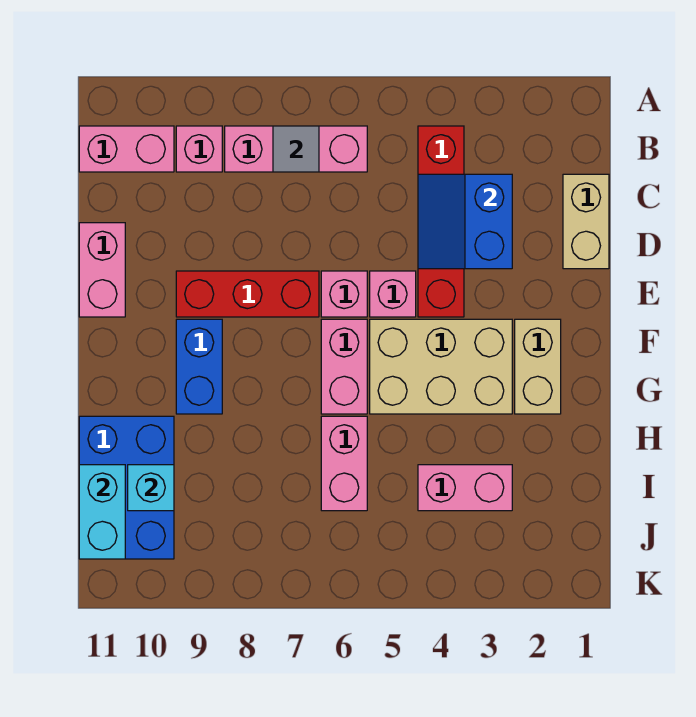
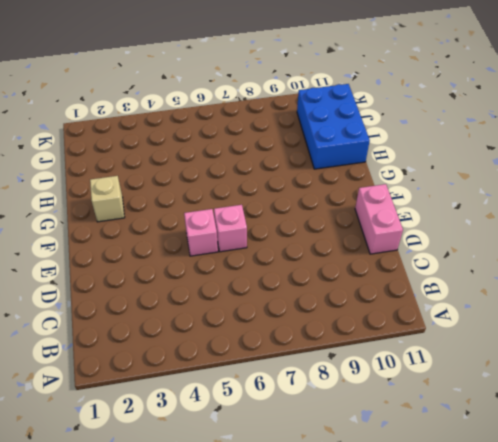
tan 1x1 brick [90,176,125,222] -> tan 1x2 brick [515,319,561,414]
none -> red 1x4 brick [418,126,464,317]
none -> pink 1x3 brick [225,126,367,172]
none -> pink 1x1 brick [176,126,222,172]

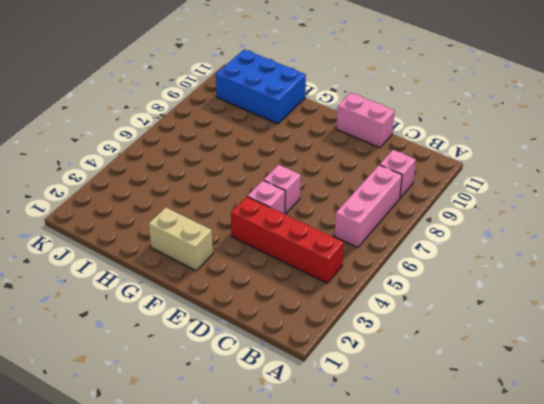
none -> pink 1x2 brick [79,126,174,172]
none -> tan 1x2 brick [563,174,609,269]
none -> red 1x3 brick [176,271,319,317]

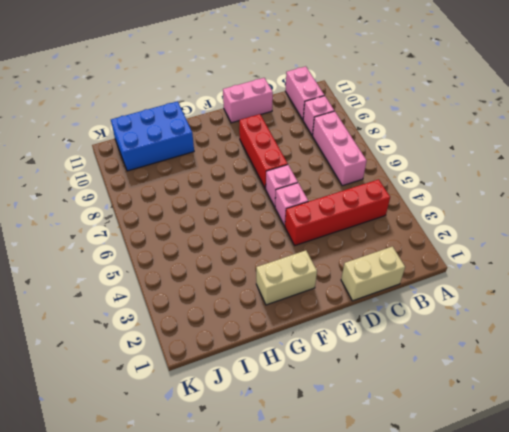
none -> tan 2x3 brick [370,319,512,414]
none -> pink 1x2 brick [321,319,367,414]
none -> blue 1x2 brick [176,319,222,414]

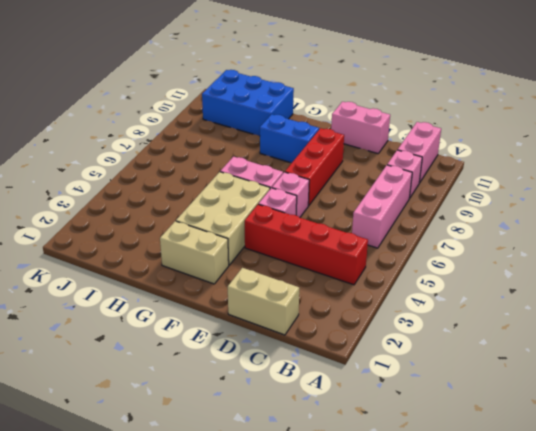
none -> pink 1x2 brick [321,416,367,511]
none -> pink 1x2 brick [418,465,512,511]
none -> grey 1x1 tile [273,126,319,172]

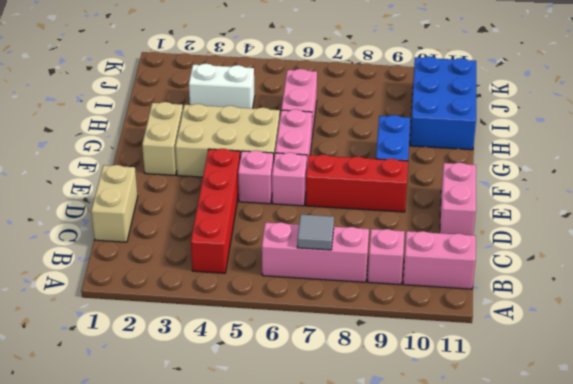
white 1x2 brick [189,64,255,108] -> pink 1x2 brick [418,465,512,511]
none -> blue 2x2 slope [418,174,512,269]
none -> cyan 1x1 brick [128,465,174,511]
none -> cyan 1x2 brick [79,465,125,559]

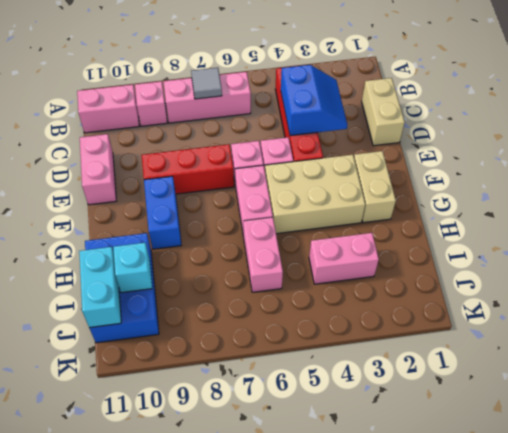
blue 2x2 slope [281,65,347,136] -> blue 2x2 slope turned to [418,174,512,269]

